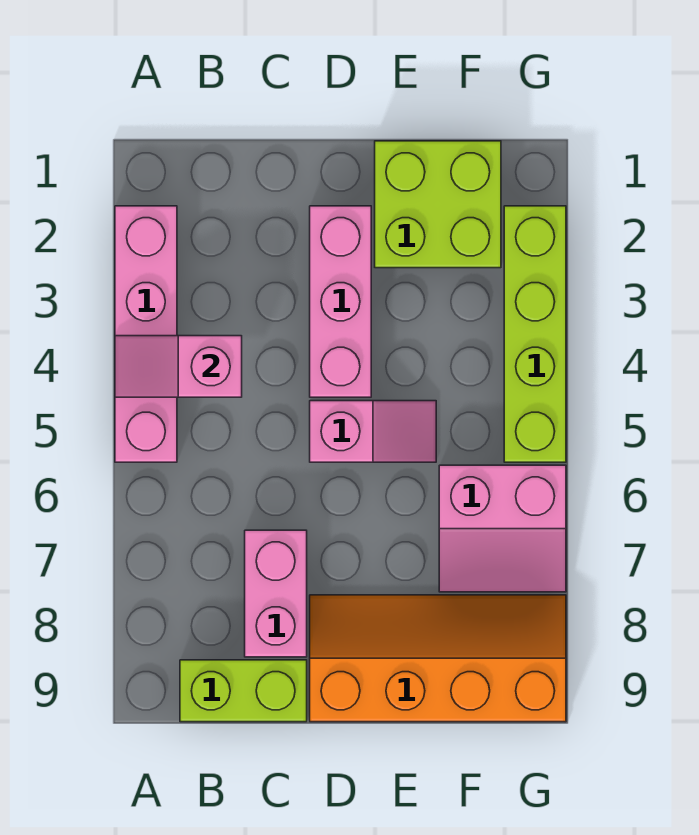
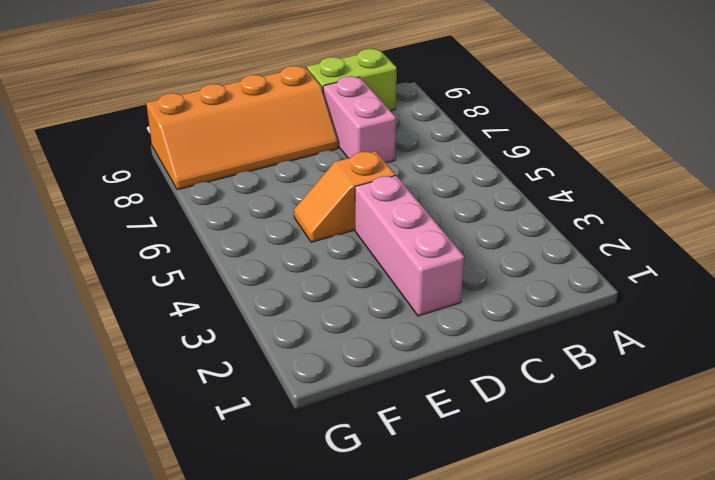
orange 1x2 slope [294,151,395,242] -> pink 1x2 slope [310,401,436,462]
none -> pink 1x4 brick [115,206,177,462]
none -> lime 2x2 brick [375,141,501,268]

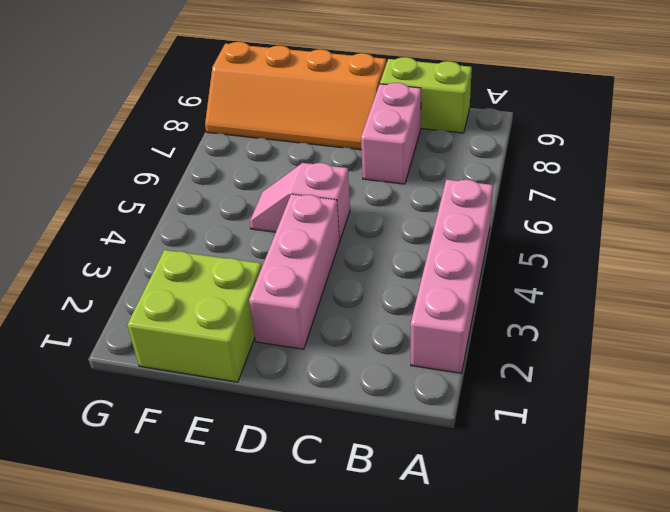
none -> pink 2x2 slope [439,465,566,592]
none -> lime 1x4 brick [504,206,566,462]

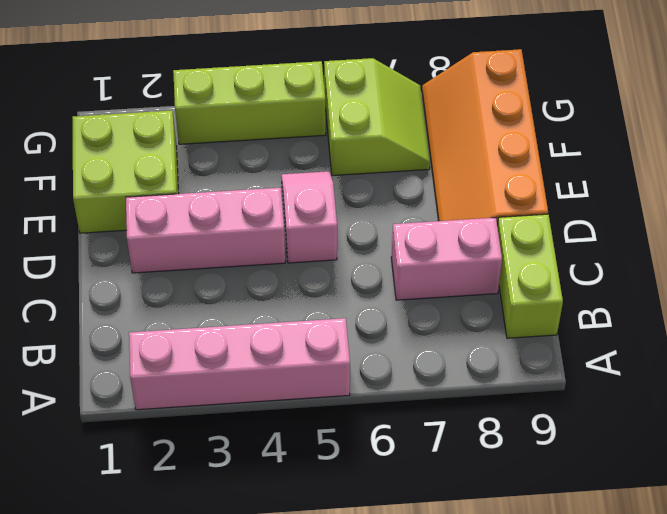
lime 2x2 slope [324,58,430,176] -> pink 2x2 slope [439,465,566,592]
lime 1x3 brick [173,61,326,144] -> lime 1x4 brick [504,206,566,462]
none -> pink 1x2 slope [115,336,242,397]

